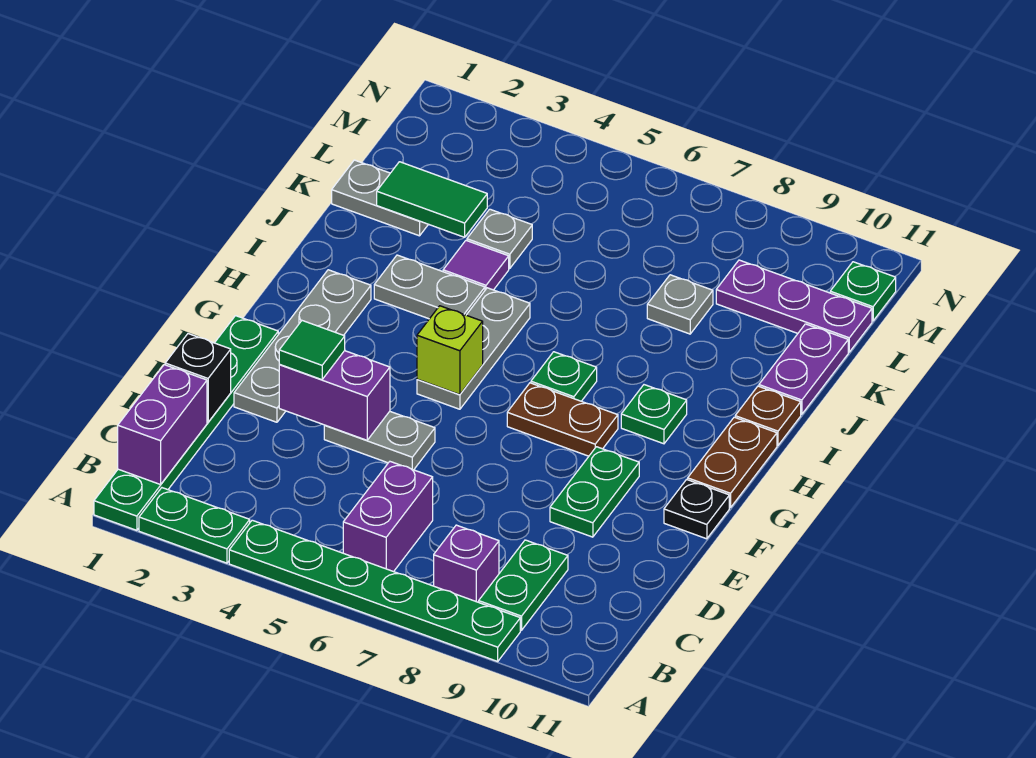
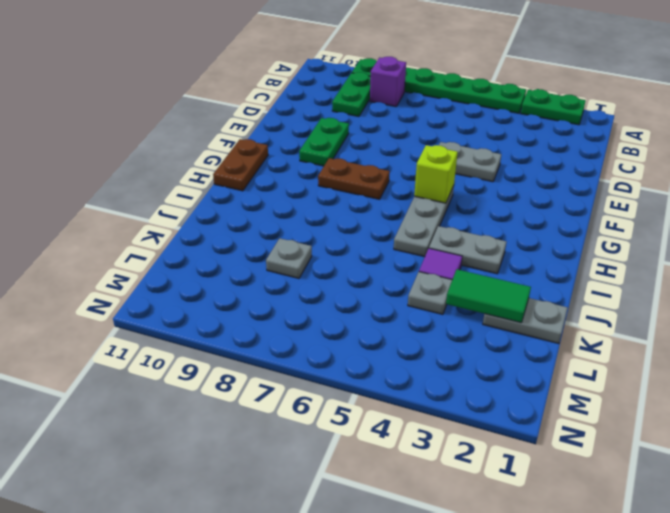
none -> green 1x6 plate [94,316,278,530]
none -> purple 1x2 brick [343,462,433,572]
none -> grey 1x4 plate [234,270,371,422]
none -> black 1x1 plate [664,479,729,539]

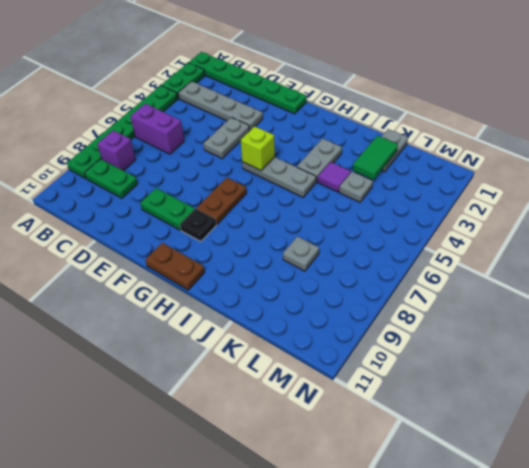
grey 1x4 plate [178,81,263,131] -> grey 1x4 plate moved to [234,270,371,422]
black 1x1 plate [180,209,216,242] -> black 1x1 plate moved to [664,479,729,539]
none -> green 1x1 plate [531,352,597,401]
none -> green 1x1 plate [621,385,687,444]
none -> brown 1x1 plate [735,386,801,445]
none -> purple 1x2 plate [759,324,848,414]

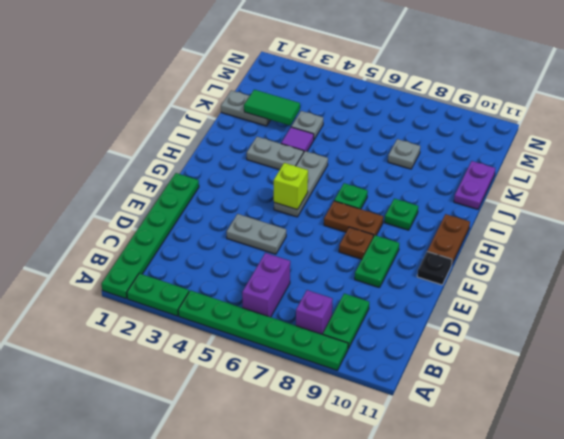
brown 1x1 plate [339,227,373,259] -> brown 1x1 plate moved to [735,386,801,445]
none -> grey 1x4 plate [234,270,371,422]
none -> purple 1x3 plate [716,260,872,352]
none -> green 1x1 plate [830,262,896,321]
none -> purple 1x2 brick [118,365,207,485]

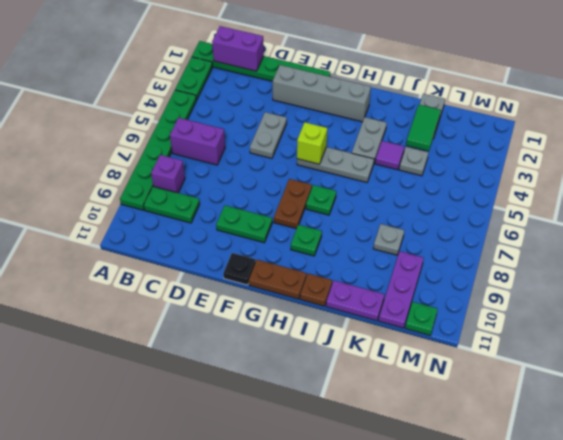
grey 1x4 brick [273,65,371,122] -> grey 1x4 plate [234,270,371,422]
none -> black 1x1 brick [165,334,231,422]
none -> purple 1x2 brick [279,351,390,440]
none -> green 1x1 tile [279,321,345,380]

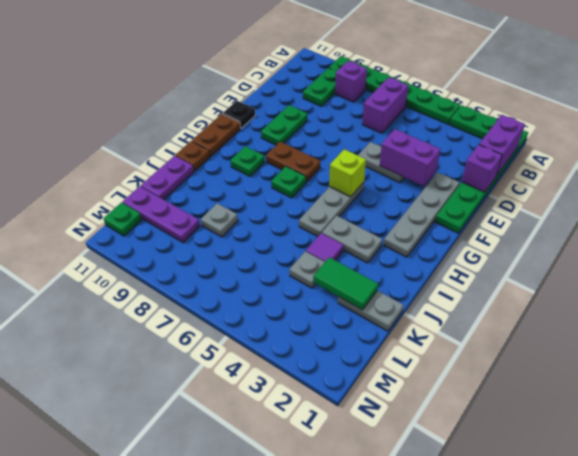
purple 1x1 brick [462,145,502,192] -> black 1x1 brick [165,334,231,422]
none -> green 1x1 tile [279,321,345,380]

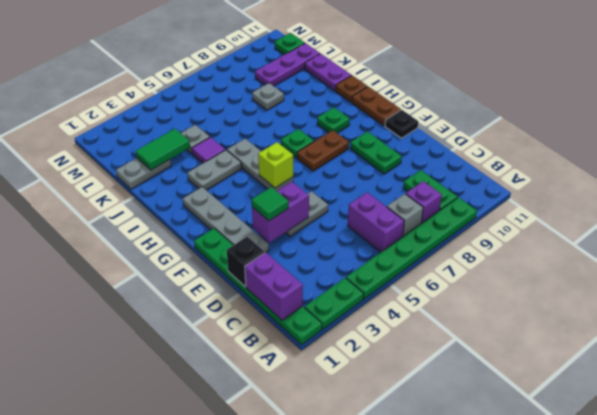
grey 1x1 brick [387,194,423,236] -> none

